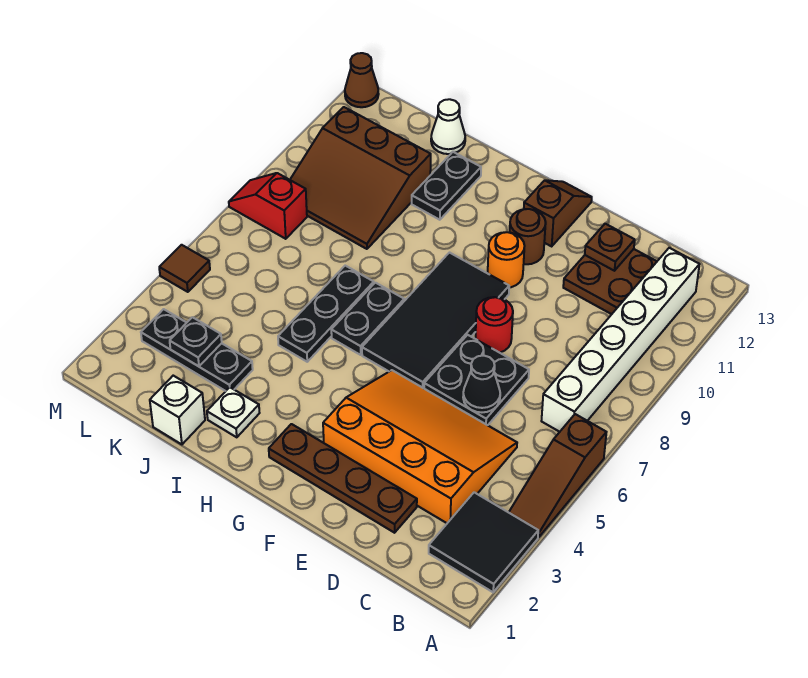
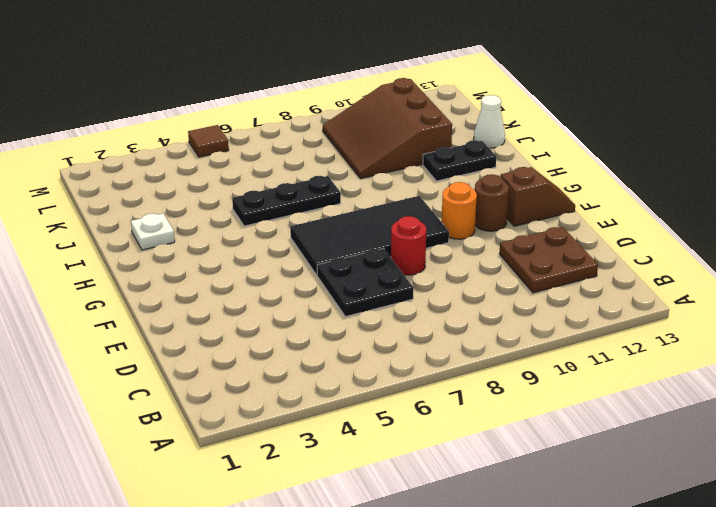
none -> black 2x2 tile [429,492,538,592]
none -> brown 1x3 slope [509,414,606,537]
none -> white 1x6 brick [542,248,700,432]

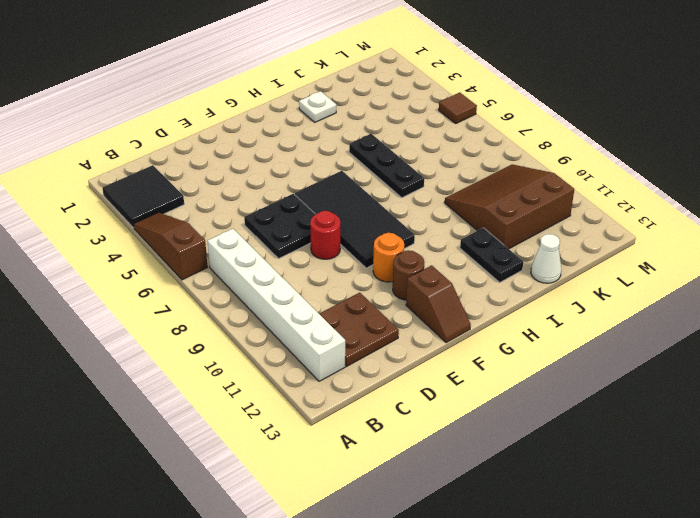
none -> orange 3x4 slope [323,370,517,523]
none -> brown 1x4 plate [269,424,417,533]
none -> black 1x2 plate [331,283,404,355]

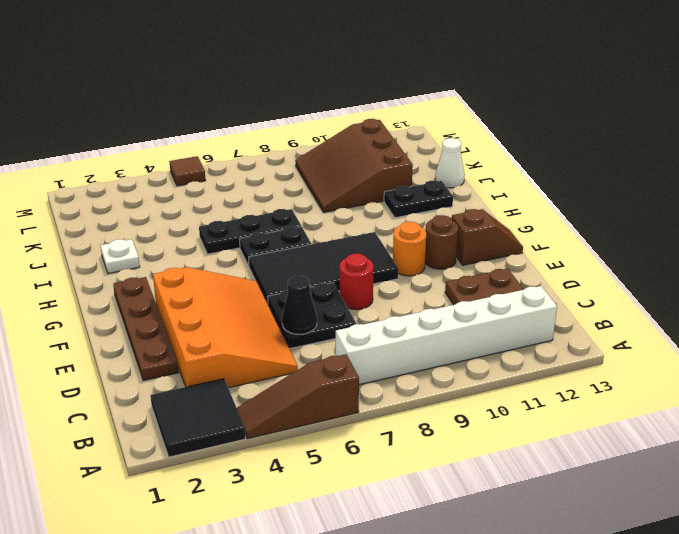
none -> white 1x1 brick [150,376,205,444]
none -> black 1x3 plate [141,309,253,391]
none -> red 1x2 slope [229,173,307,239]

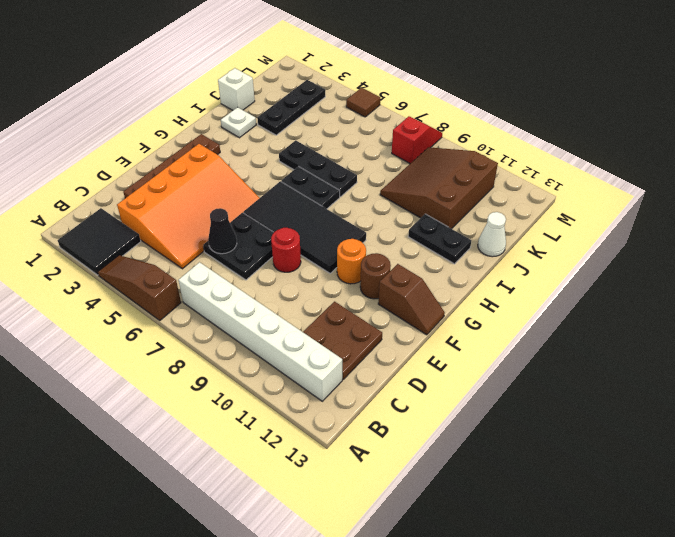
none -> brown 1x1 cone [345,53,379,107]
none -> brown 1x1 plate [585,224,635,271]
none -> black 1x1 plate [170,317,222,366]

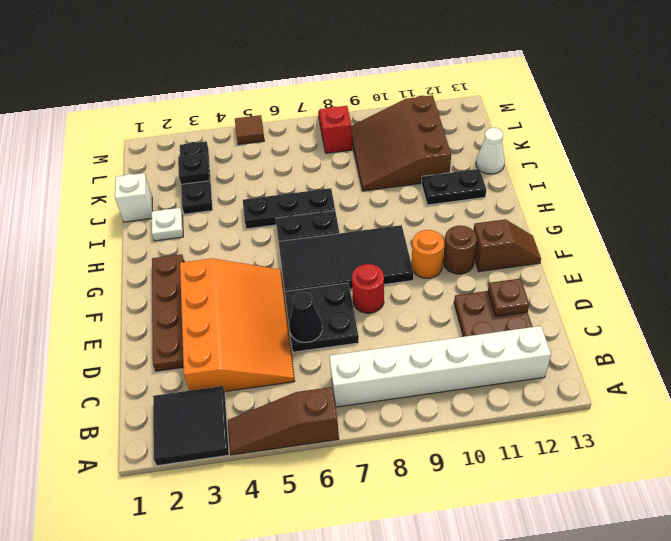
none -> brown 1x1 cone [345,53,379,107]

